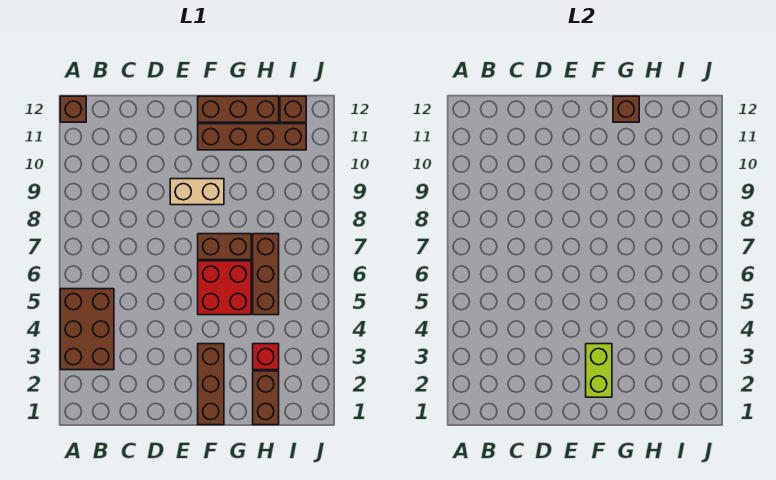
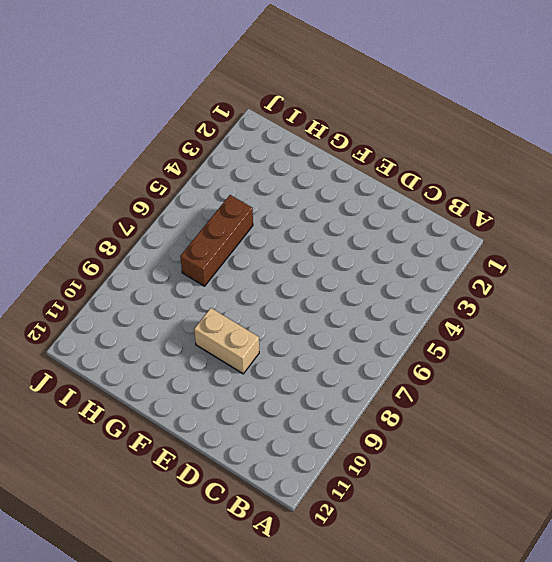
none -> brown 2x3 brick [60,289,114,370]
none -> brown 1x1 brick [60,96,86,122]
none -> brown 1x3 brick [198,344,224,425]

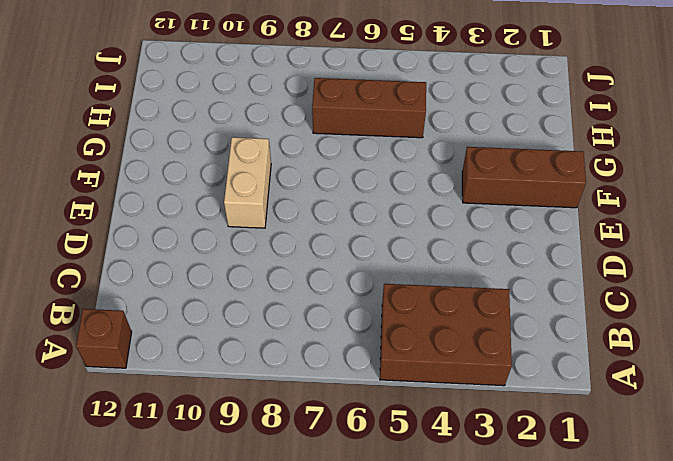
none -> red 2x2 brick [198,261,251,315]
none -> brown 1x2 brick [198,234,251,260]
none -> brown 1x4 brick [198,124,306,150]

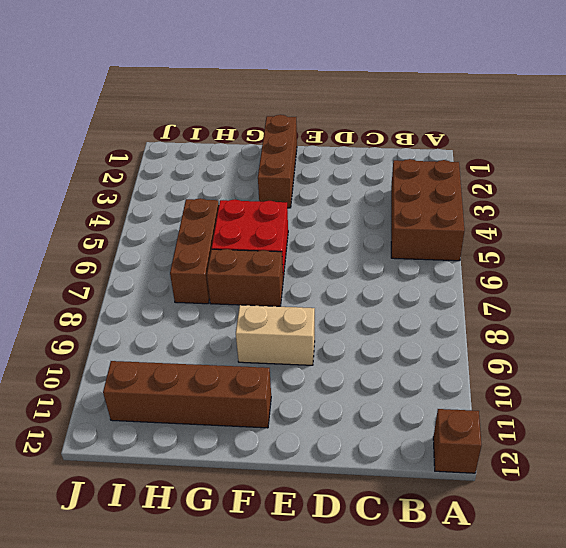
none -> brown 1x3 brick [198,96,279,122]
none -> brown 1x2 brick [253,371,279,425]
none -> red 1x1 brick [253,344,279,370]

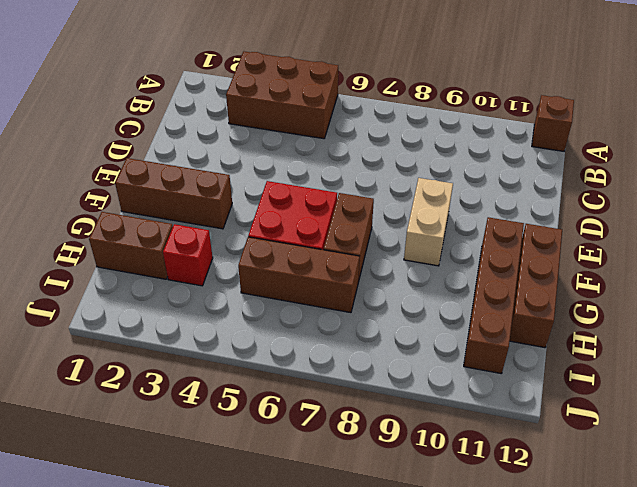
none -> brown 1x1 brick [280,96,306,122]
none -> lime 1x2 brick [586,344,612,397]
none -> brown 1x1 brick [613,96,639,122]

